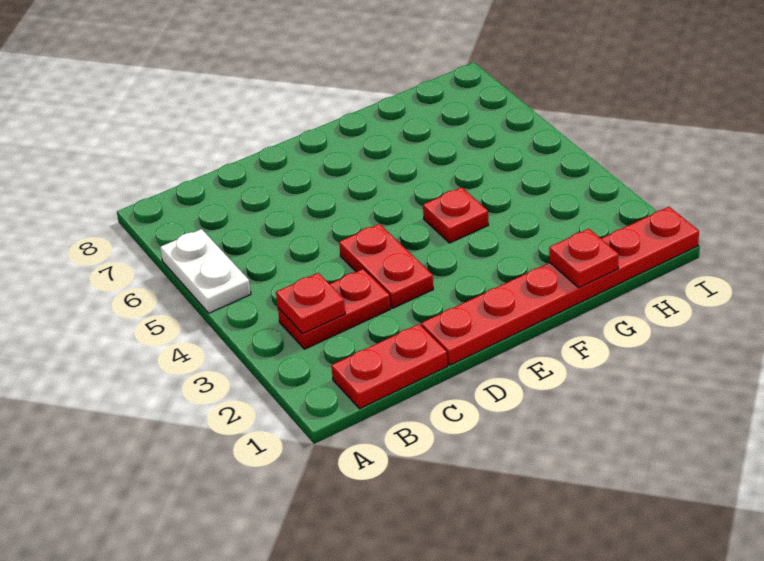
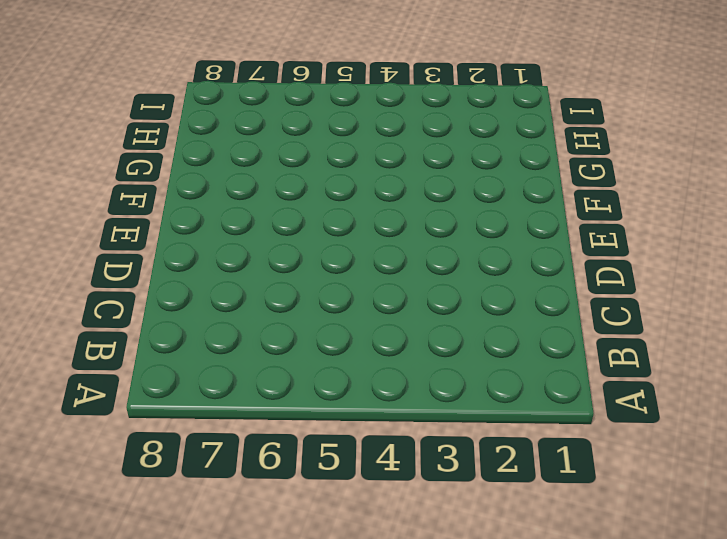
none -> white 1x2 plate [160,229,251,313]
none -> red 1x2 plate [331,324,447,409]

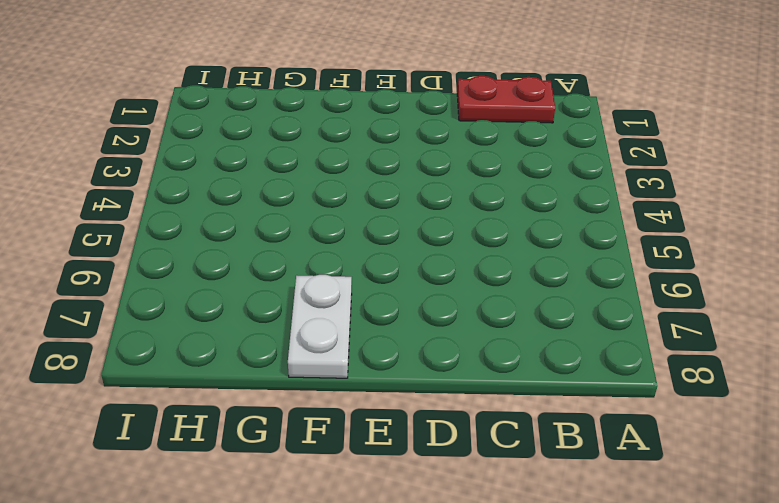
white 1x2 plate [288,275,352,378] -> white 1x2 plate moved to [160,229,251,313]
none -> red 1x2 plate [278,269,390,349]
none -> red 1x6 plate [421,207,699,365]

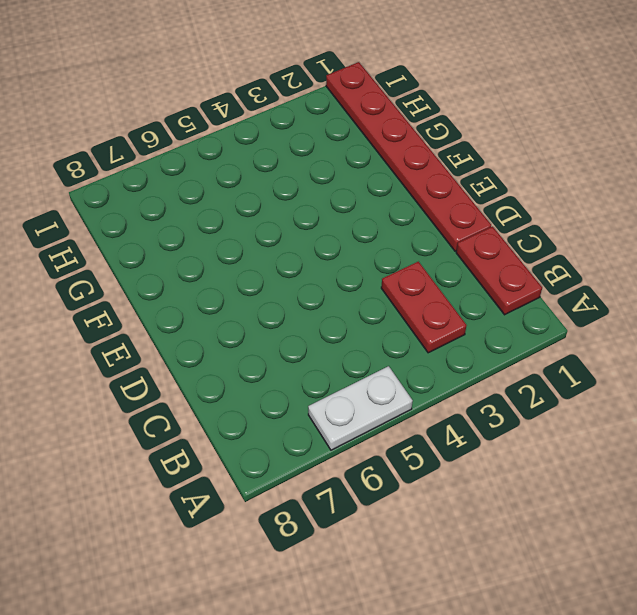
none -> red 1x2 plate [339,224,433,308]
none -> red 1x1 plate [423,187,488,243]

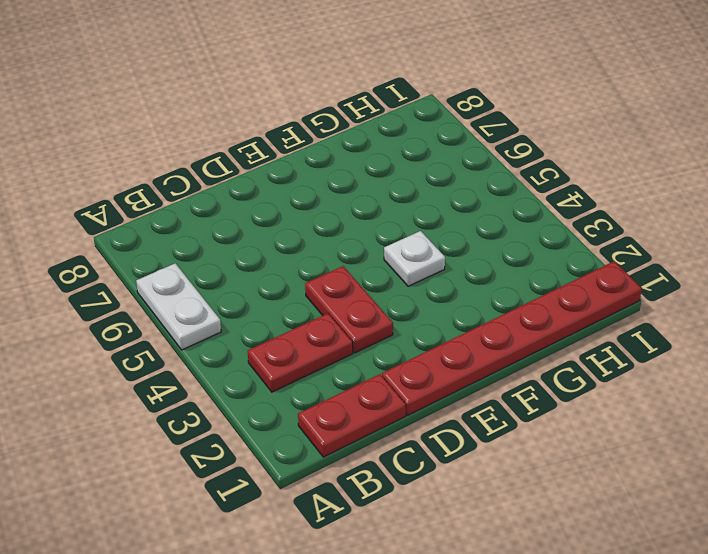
white 1x1 plate [384,231,445,286] -> red 1x1 plate [423,187,488,243]
none -> red 1x1 plate [276,273,345,334]
none -> red 1x1 plate [549,229,619,288]

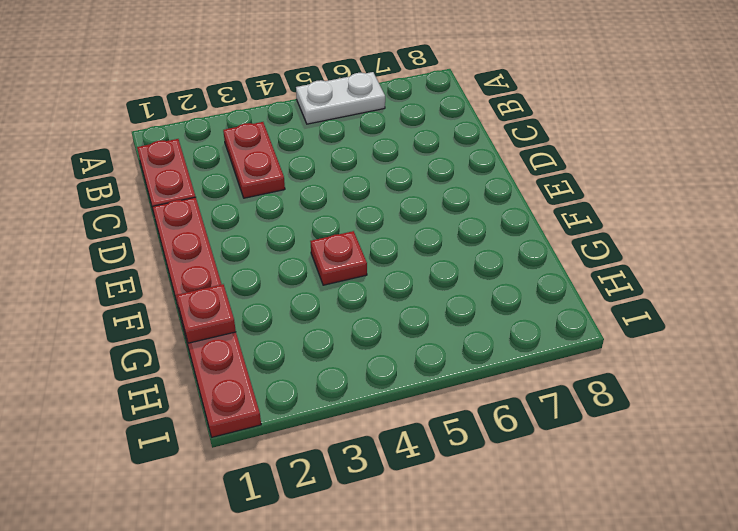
none -> red 1x2 plate [339,224,433,308]
none -> red 1x1 plate [276,273,345,334]

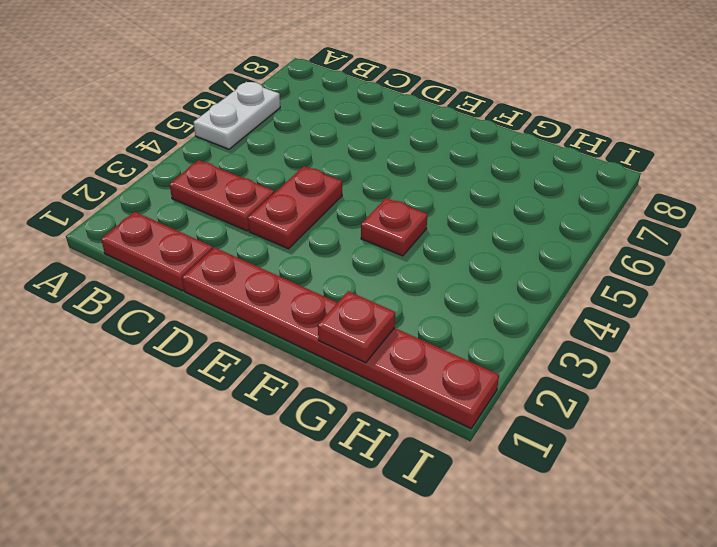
none -> red 1x1 plate [276,273,345,334]

